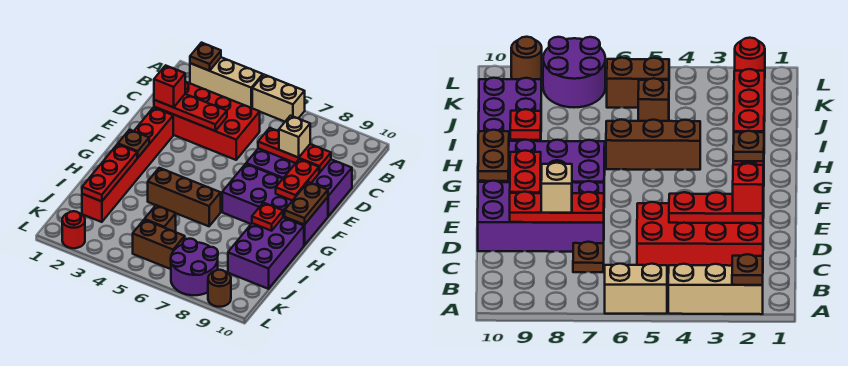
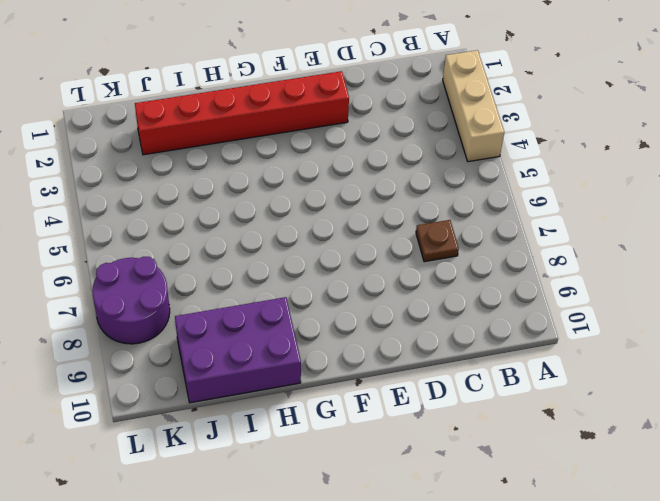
none -> tan 1x2 brick [252,75,305,122]
none -> red 2x4 brick [154,81,260,160]
none -> purple 2x4 brick [246,148,352,216]

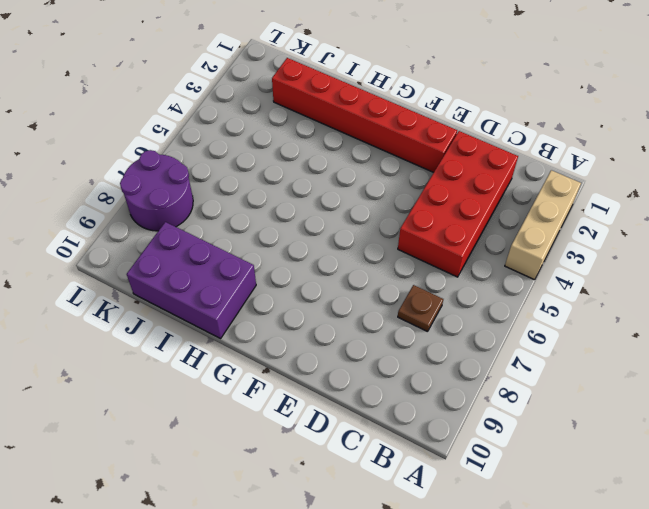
none -> tan 1x2 brick [252,75,305,122]
none -> purple 2x4 brick [246,148,352,216]
none -> purple 2x4 brick [222,164,328,245]

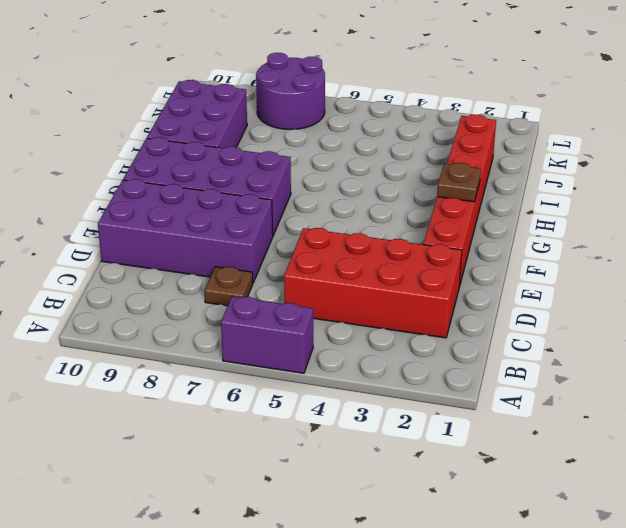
purple 1x2 brick [221,296,313,373] -> tan 1x2 brick [252,75,305,122]
none -> tan 1x3 brick [190,57,263,108]
none -> brown 1x3 brick [148,168,221,226]
none -> brown 1x1 brick [145,205,176,232]

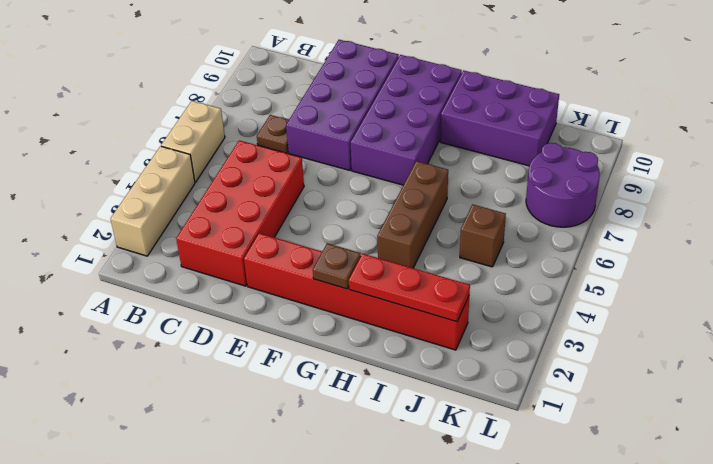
none -> brown 1x2 brick [133,220,185,269]
none -> red 1x1 round brick [62,211,85,248]
none -> brown 1x1 round brick [208,270,231,307]

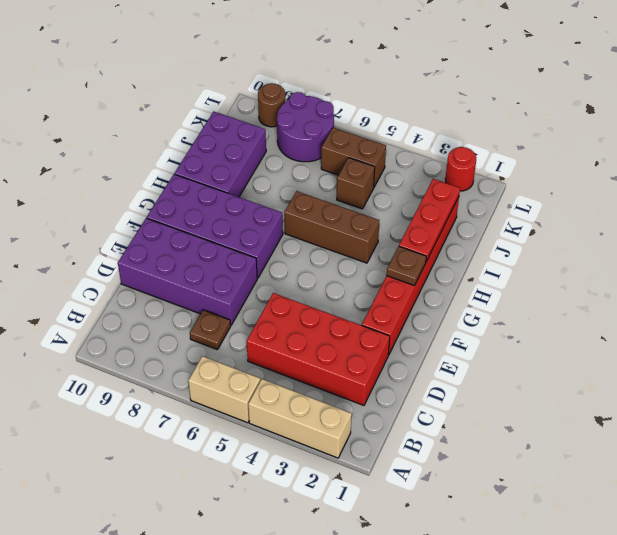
none -> brown 1x1 plate [190,43,221,71]
none -> red 1x3 plate [154,94,227,131]
none -> red 1x3 plate [258,128,331,173]

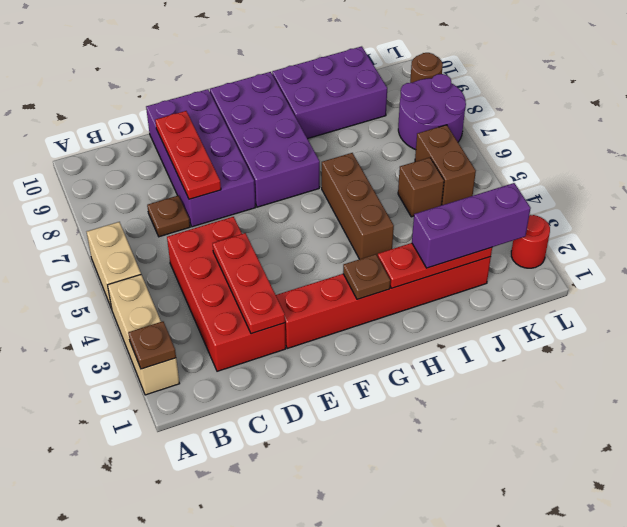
purple 1x3 brick [412,183,531,268] -> none
none -> red 1x2 plate [276,159,319,201]
none -> brown 1x2 plate [285,182,328,225]
none -> red 1x1 plate [252,203,283,231]

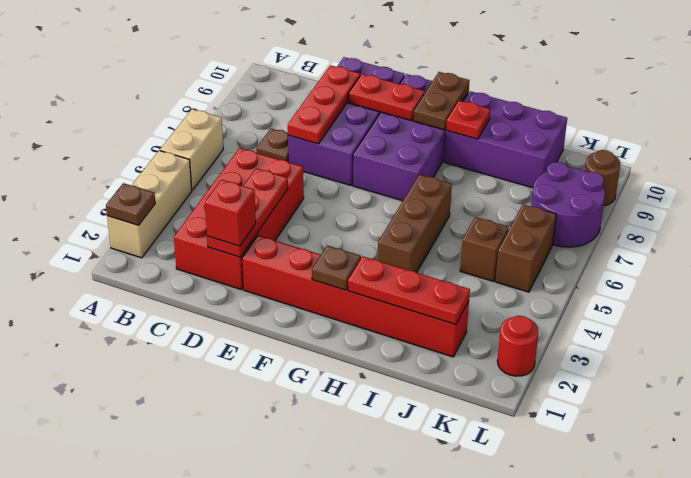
brown 1x2 plate [413,72,469,130] -> brown 1x2 plate turned to [285,182,328,225]
none -> tan 1x1 brick [279,116,310,158]

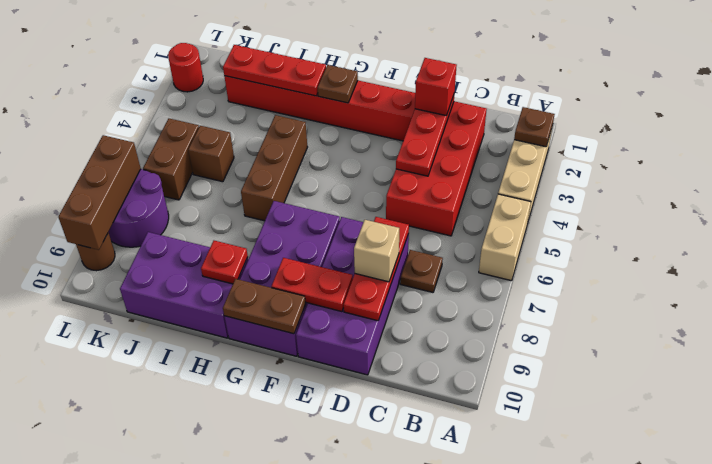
brown 1x3 brick [58,135,141,250] -> none

